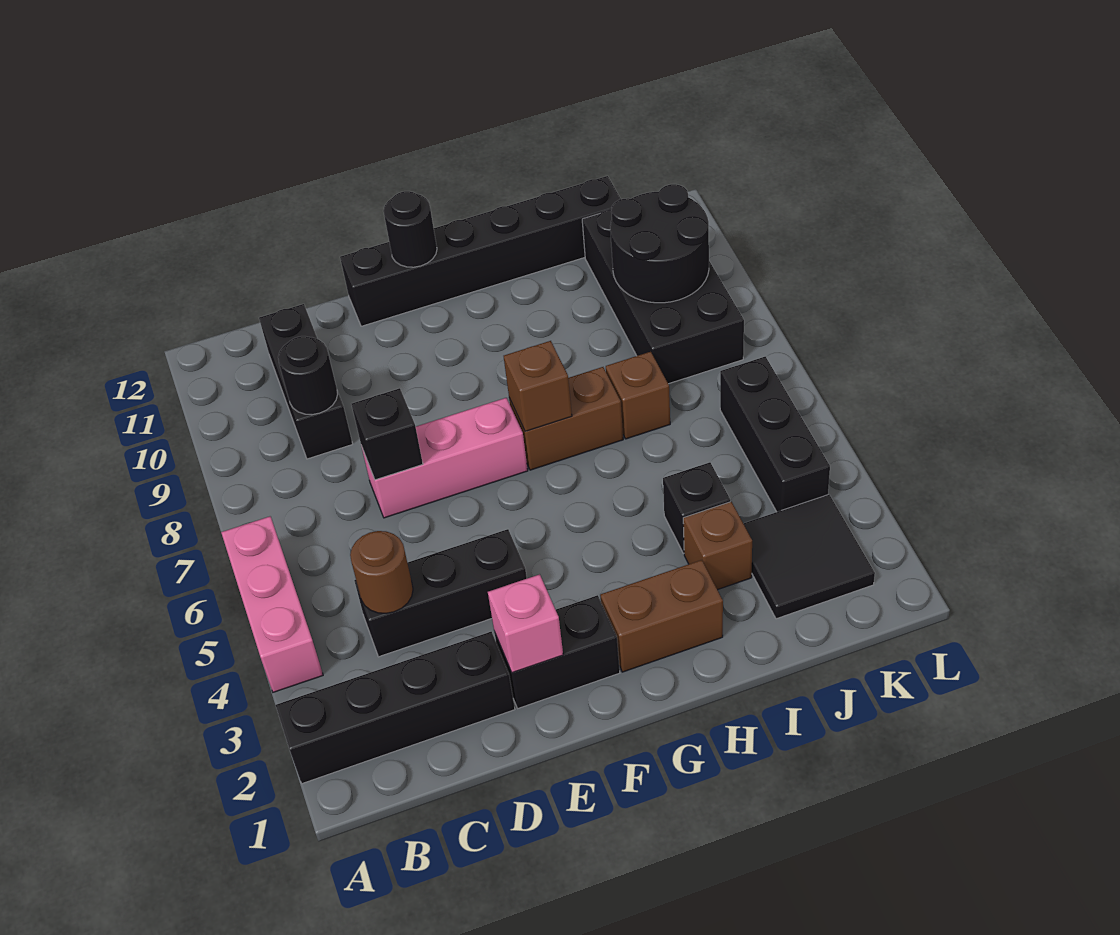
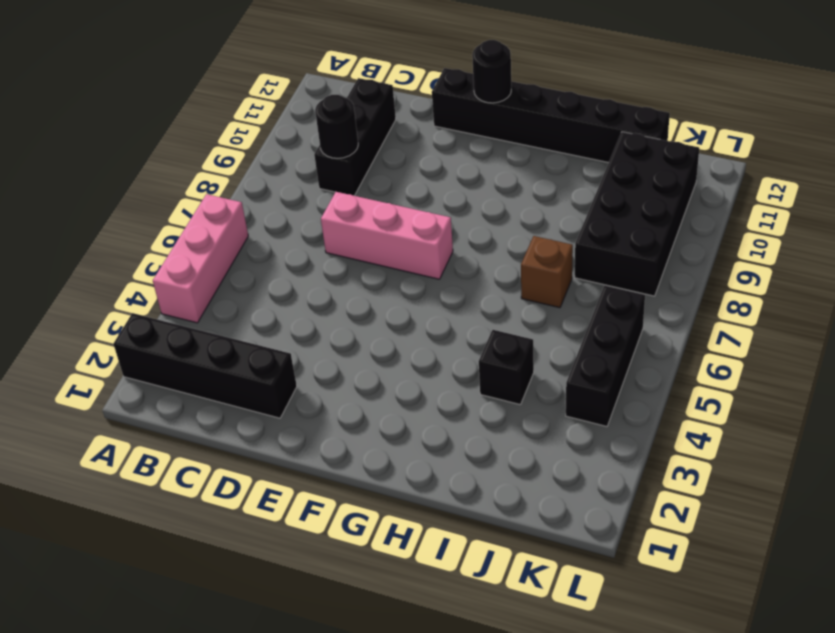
none -> black 1x3 brick [354,529,527,657]
none -> black 1x2 brick [494,595,620,708]
none -> brown 1x2 brick [600,560,723,672]

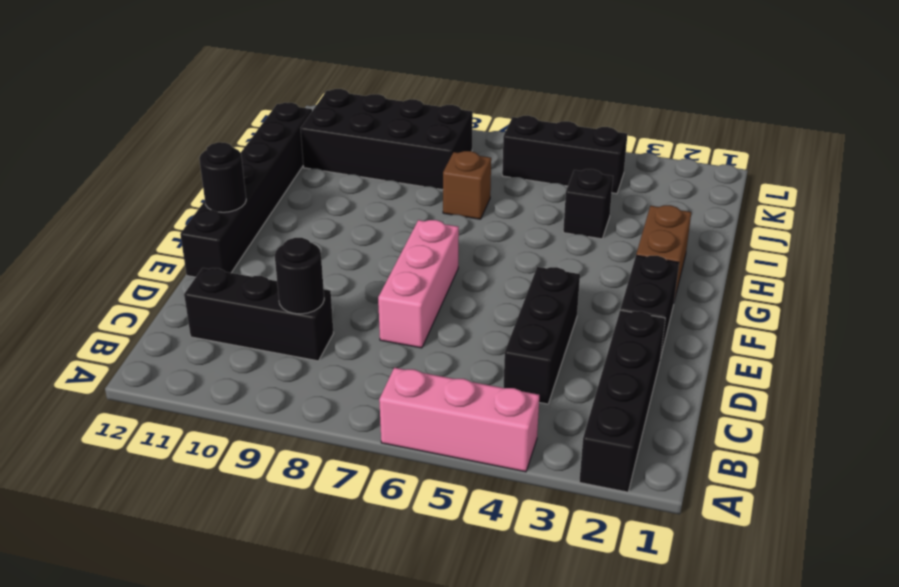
none -> brown 1x2 brick [509,367,623,470]
none -> brown 1x1 brick [683,502,752,590]
none -> black 2x2 tile [743,495,875,619]

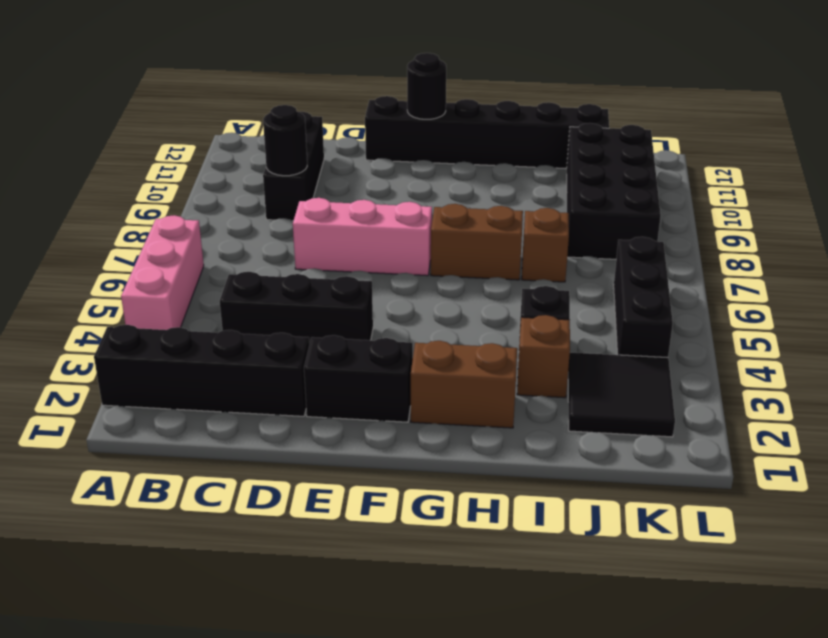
none -> brown 1x1 round brick [350,531,413,613]
none -> black 1x1 brick [352,388,423,480]
none -> pink 1x1 brick [488,574,563,673]

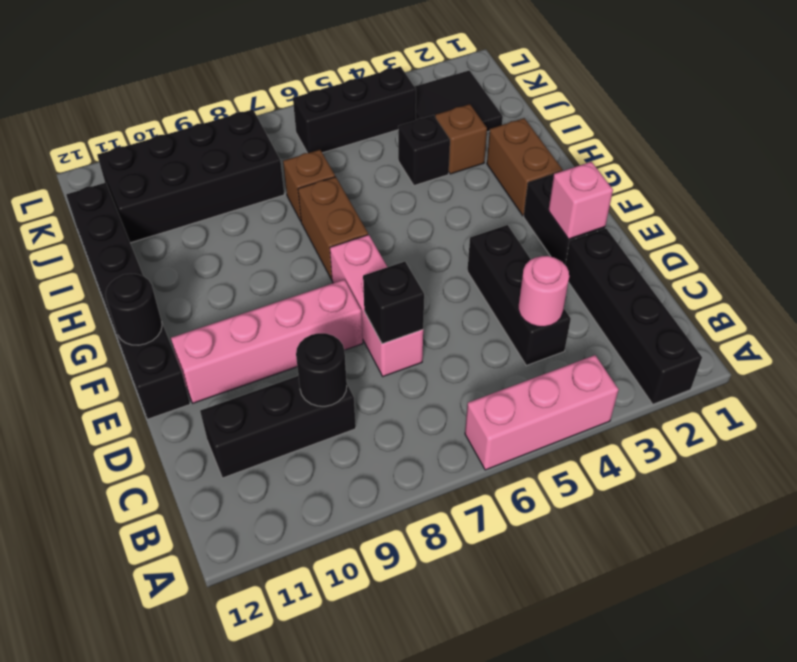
pink 1x1 round brick [519,256,569,327] -> brown 1x1 round brick [350,531,413,613]
pink 1x4 brick [171,280,363,403] -> none
none -> brown 1x1 brick [504,341,572,431]
none -> black 2x2 round brick [610,184,709,303]

